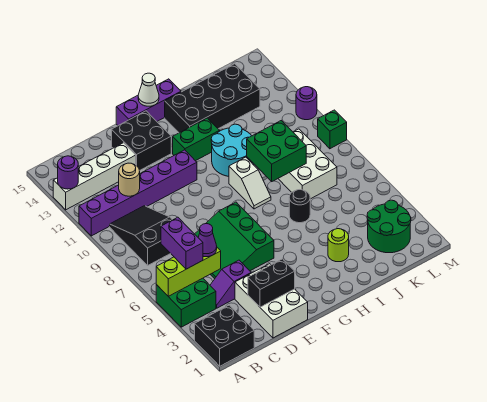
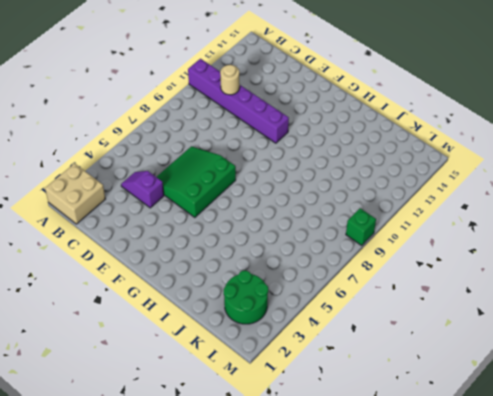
tan 2x2 brick [45,163,105,224] -> black 2x2 brick [195,305,254,366]
none -> green 2x2 brick [156,278,216,327]
none -> white 1x4 brick [53,143,136,210]
none -> black 2x3 slope [110,206,172,265]

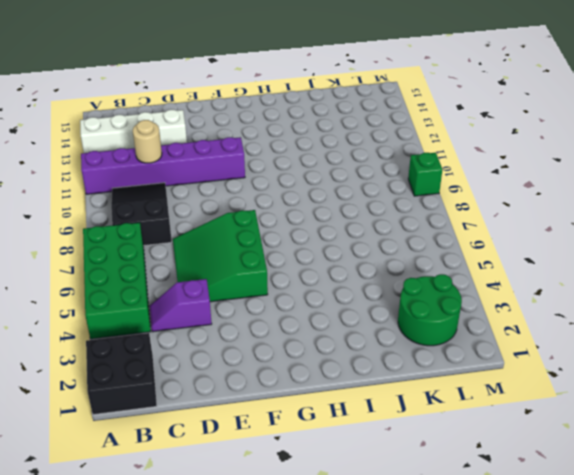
green 2x4 brick [83,222,151,339] -> green 2x2 brick [156,278,216,327]
none -> white 2x3 brick [235,264,308,338]
none -> black 2x2 brick [112,111,171,171]
none -> purple 1x3 brick [116,79,181,125]

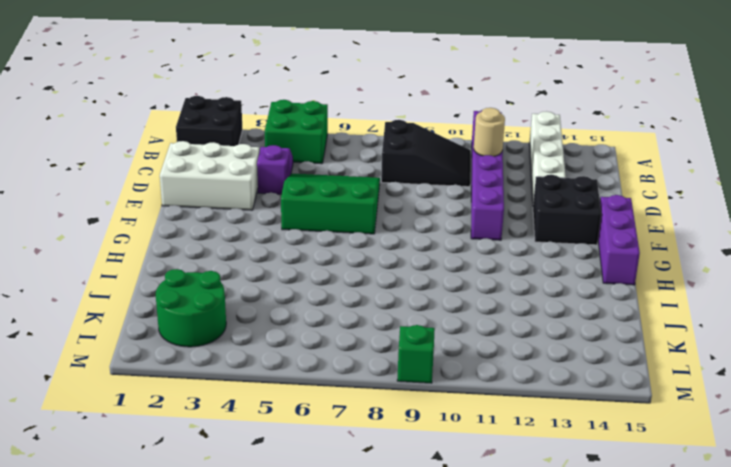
none -> green 1x2 brick [173,118,219,161]
none -> white 1x2 slope [229,157,271,209]
none -> cyan 2x2 round brick [211,124,254,176]

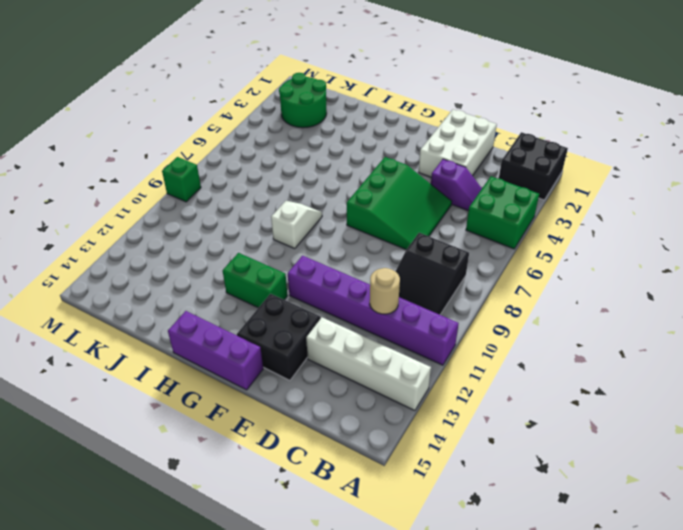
none -> cyan 2x2 round brick [211,124,254,176]
none -> black 2x4 brick [165,64,260,133]
none -> lime 1x1 round brick [328,229,349,262]

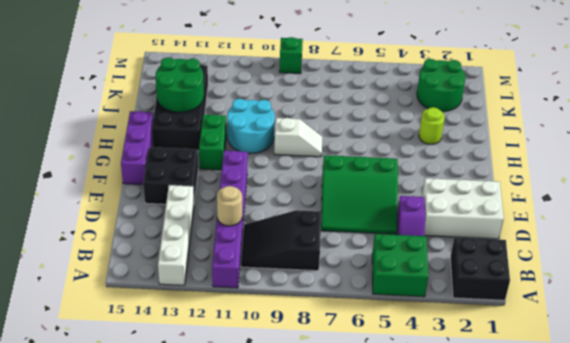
green 2x2 round brick [155,58,204,112] -> none
none -> black 1x1 round brick [289,190,310,223]
none -> white 2x3 brick [278,129,337,199]
none -> purple 1x1 round brick [296,87,317,120]

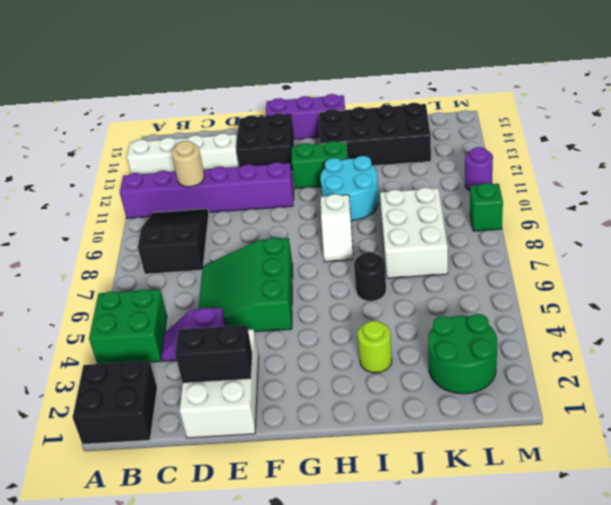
none -> lime 1x3 brick [156,248,221,296]
none -> purple 1x1 round brick [58,156,78,189]
none -> white 1x1 cone [138,73,159,106]

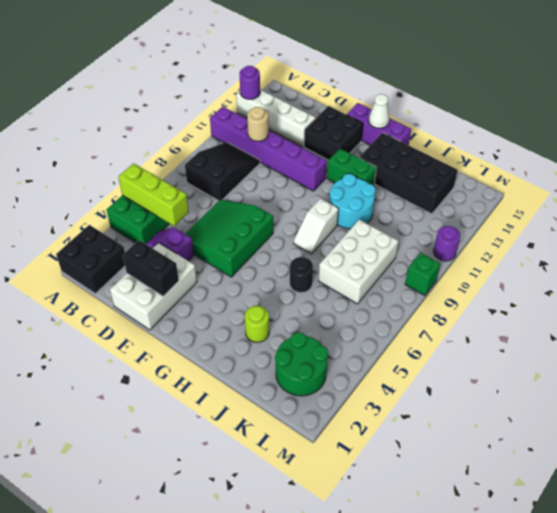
none -> green 2x2 brick [247,121,306,182]
none -> purple 1x2 brick [161,217,203,269]
none -> purple 1x1 cone [198,224,217,257]

